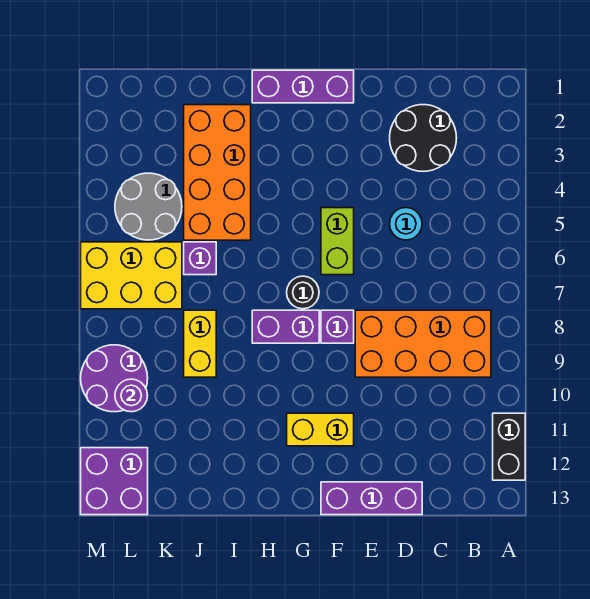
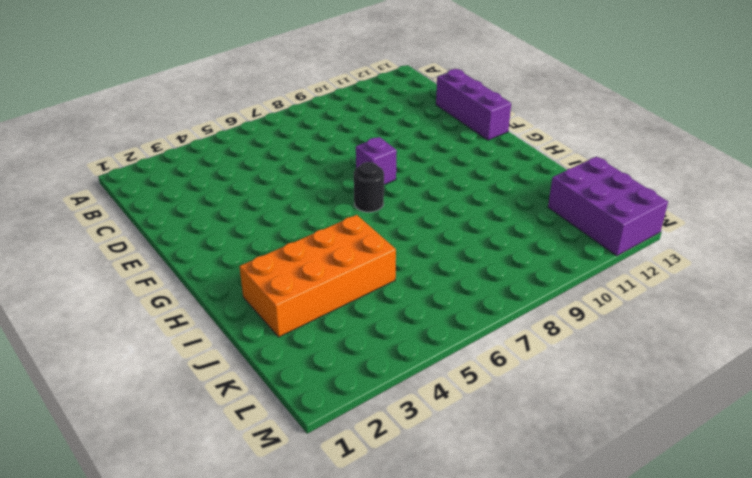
purple 2x3 brick [548,157,668,256] -> purple 2x2 brick [81,448,148,515]
none -> black 1x2 brick [493,413,525,480]
none -> orange 2x4 brick [355,310,491,377]
none -> black 2x2 round brick [390,105,457,171]

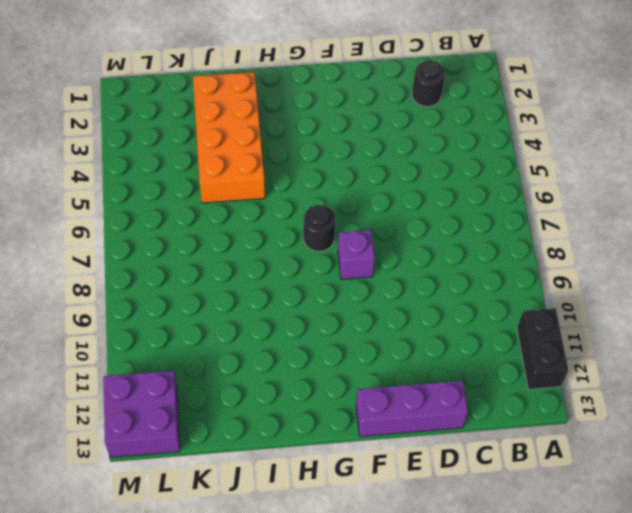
black 1x1 round brick [412,61,445,107] -> black 2x2 round brick [390,105,457,171]
none -> orange 2x4 brick [355,310,491,377]
none -> cyan 1x1 round brick [390,208,422,240]
none -> purple 1x3 brick [252,70,354,103]

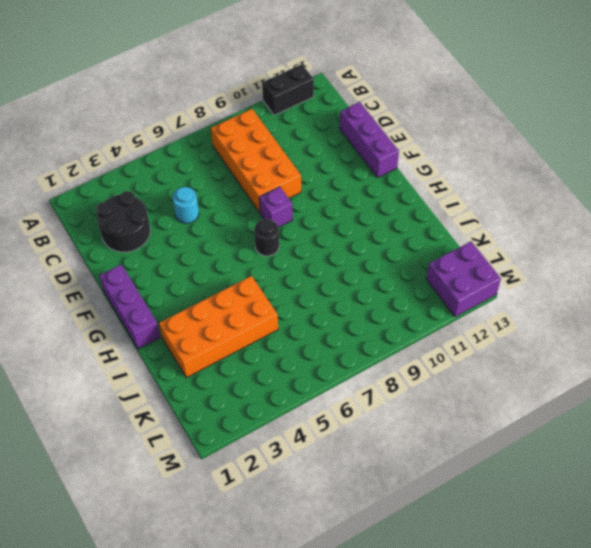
none -> lime 1x2 brick [321,208,354,275]
none -> yellow 1x2 brick [287,413,354,446]
none -> purple 1x2 brick [252,310,319,343]

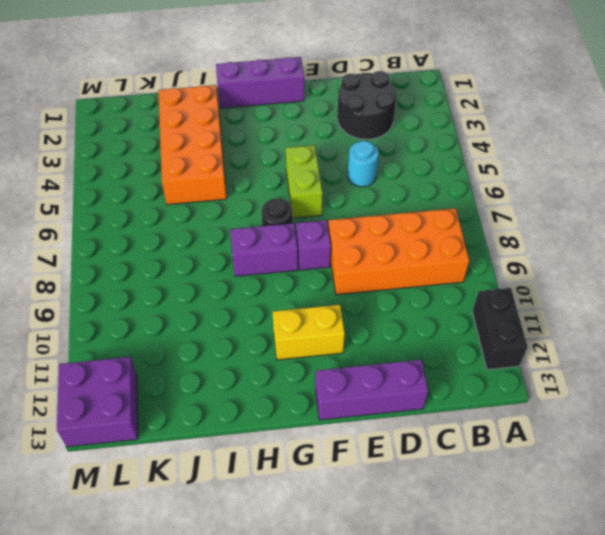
none -> purple 1x1 brick [184,242,216,275]
none -> yellow 1x2 brick [184,310,216,377]
none -> grey 2x2 round brick [115,173,182,240]

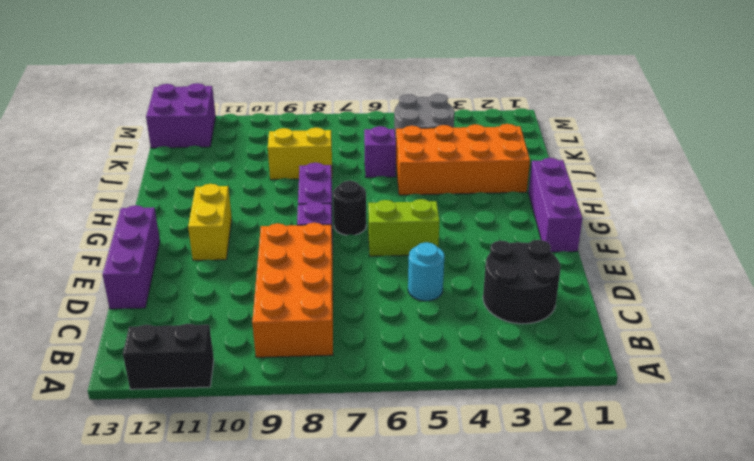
none -> yellow 2x3 brick [81,242,182,309]
none -> purple 2x2 round brick [81,345,148,412]
none -> purple 1x1 round brick [115,379,148,412]

